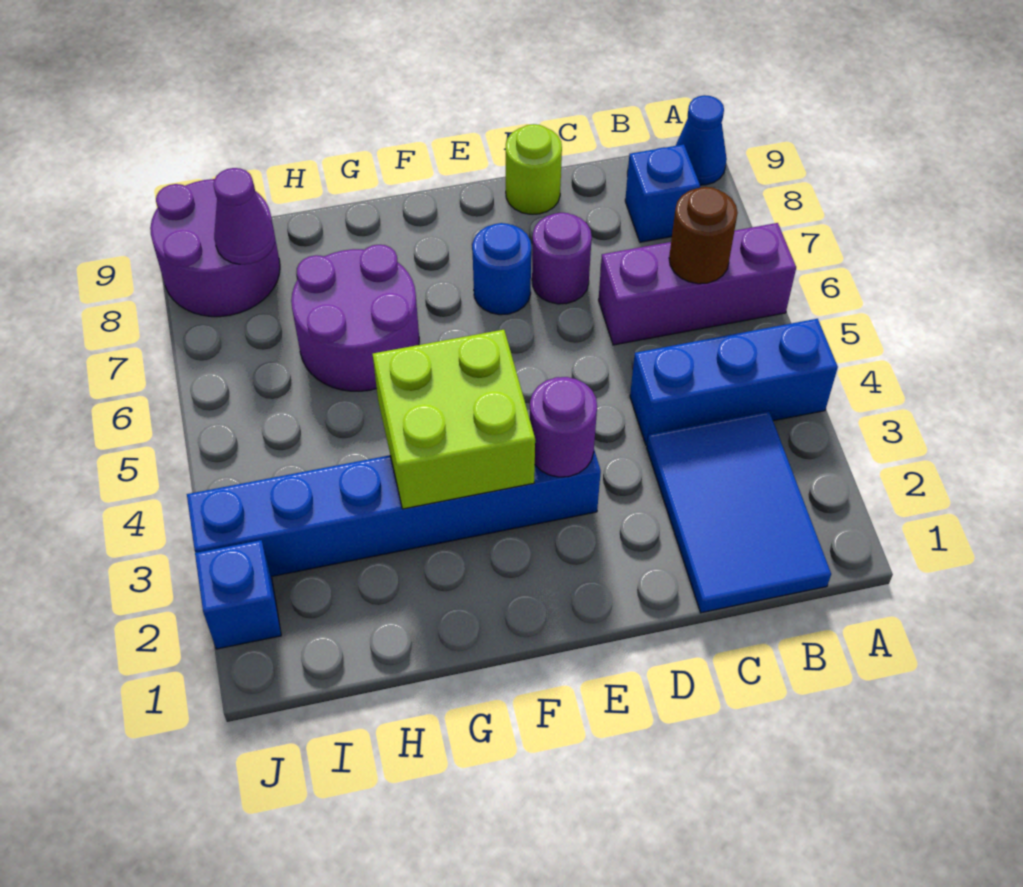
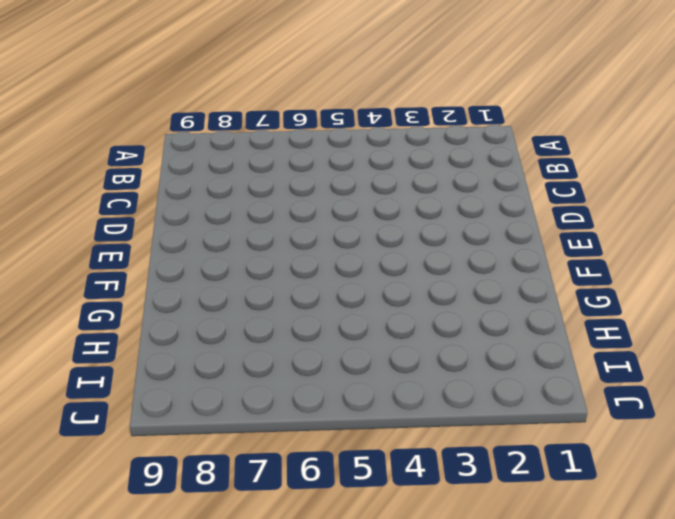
none -> blue 1x3 brick [630,319,838,445]
none -> purple 1x3 brick [599,223,796,345]
none -> blue 1x1 cone [676,95,727,185]

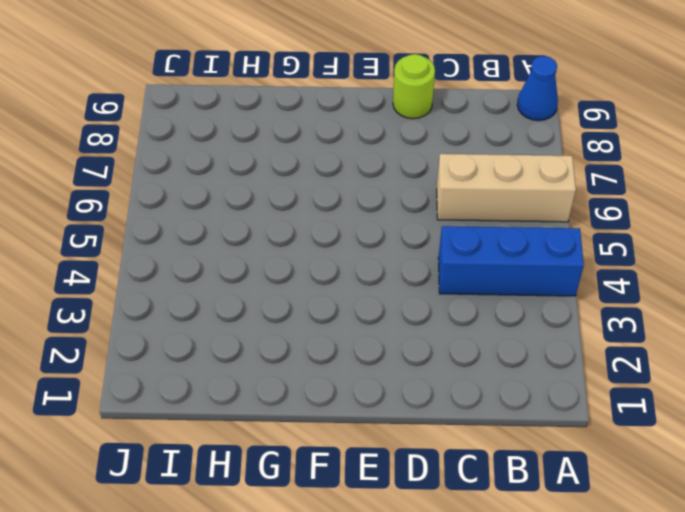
tan 1x3 brick [437,154,576,222] -> purple 1x3 brick [599,223,796,345]
none -> blue 2x3 tile [647,411,831,613]
none -> blue 1x1 brick [625,144,700,242]
none -> purple 1x1 round brick [532,213,592,304]

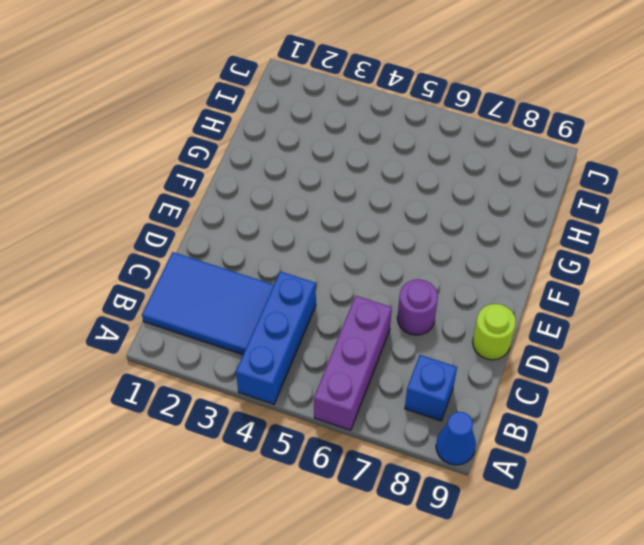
none -> blue 1x6 brick [187,450,601,577]
none -> blue 1x1 round brick [472,223,531,315]
none -> purple 2x2 round brick [291,245,419,391]

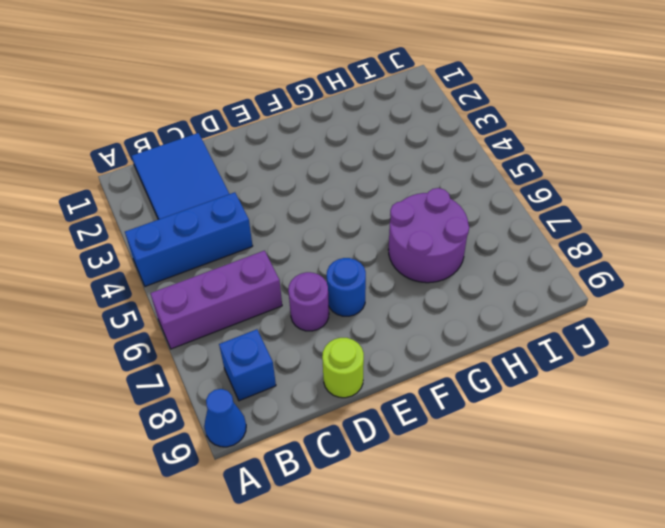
none -> blue 1x6 brick [187,450,601,577]
none -> purple 2x2 round brick [150,179,280,317]
none -> blue 1x1 brick [195,540,281,649]

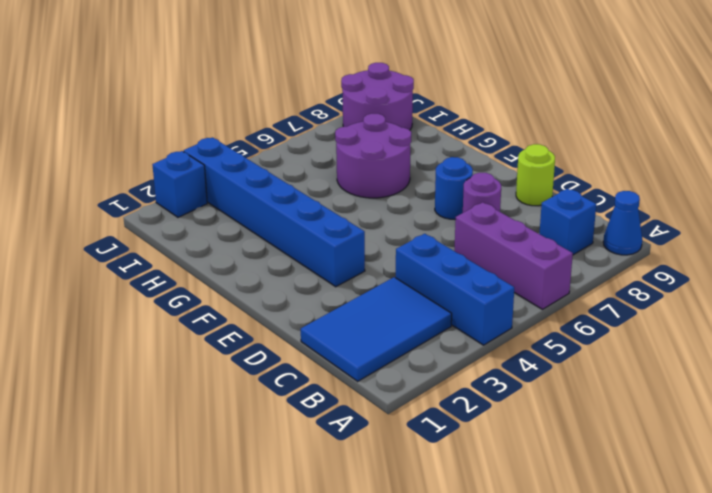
none -> brown 1x1 round brick [669,187,738,284]
none -> purple 1x1 round brick [530,377,597,477]
none -> lime 2x2 brick [373,330,535,509]

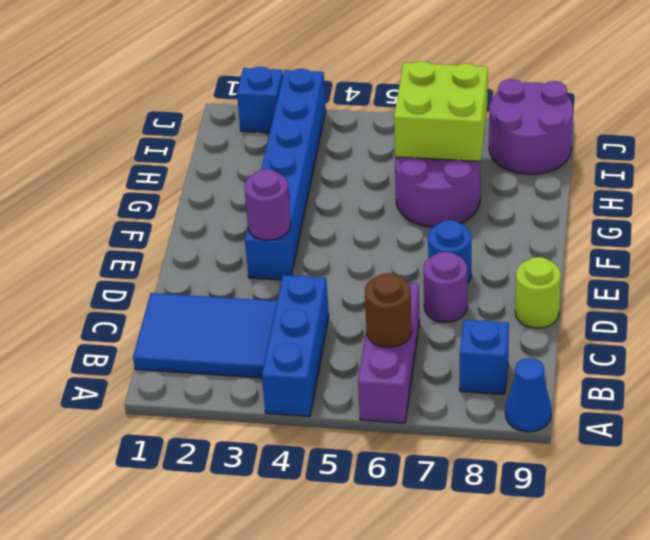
lime 2x2 brick [394,61,488,161] -> lime 2x2 brick moved to [373,330,535,509]
none -> purple 1x1 cone [214,168,275,264]

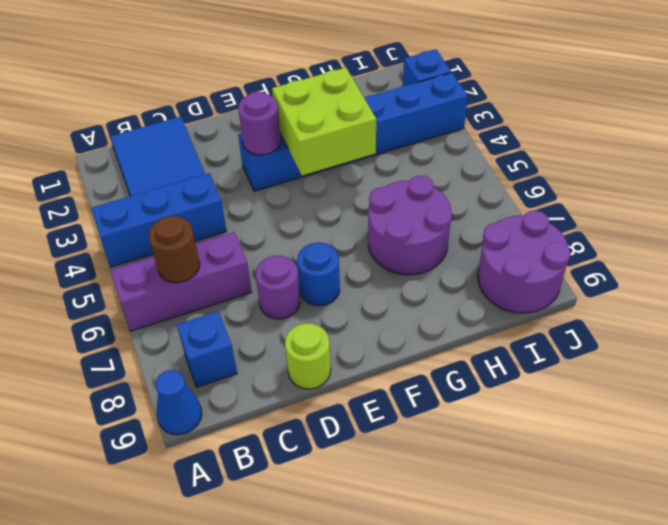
none -> purple 1x1 cone [214,168,275,264]

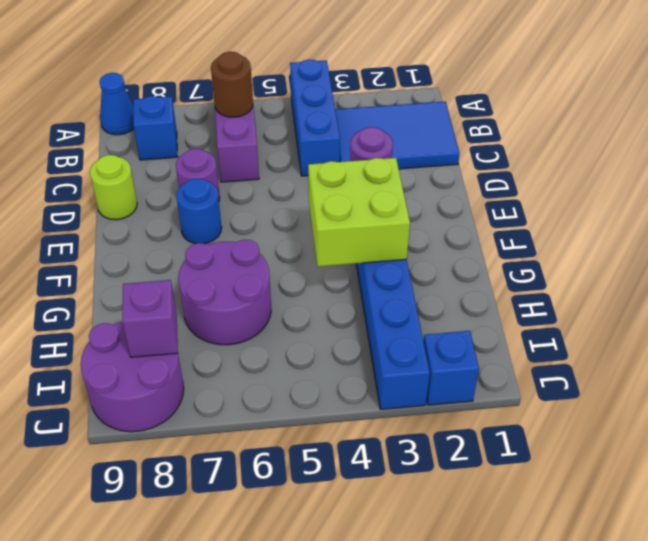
purple 1x1 brick [122,280,178,357] -> purple 1x1 cone [214,168,275,264]

